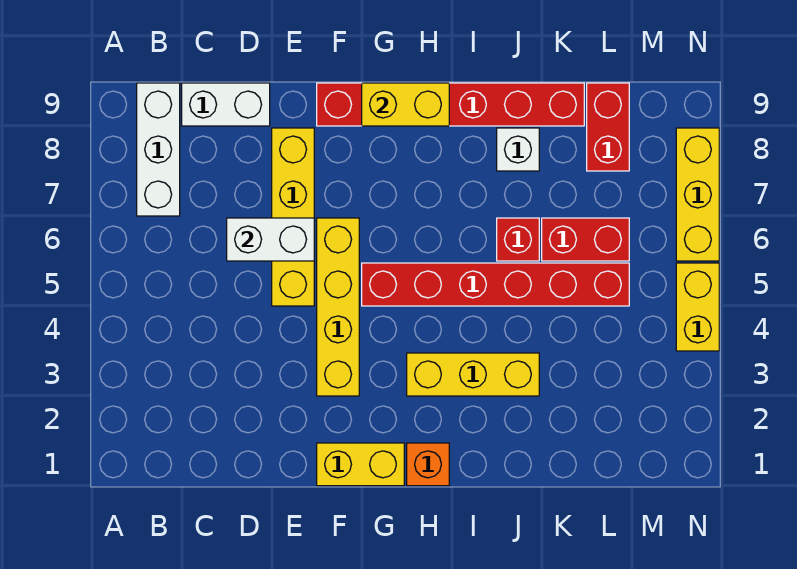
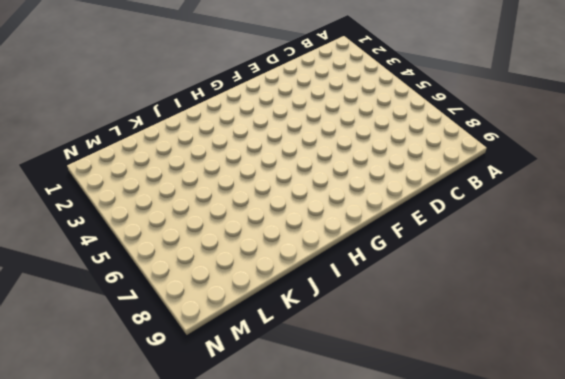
none -> white 1x3 brick [137,83,180,216]
none -> white 1x2 brick [182,83,270,126]
none -> yellow 1x4 brick [272,128,314,306]

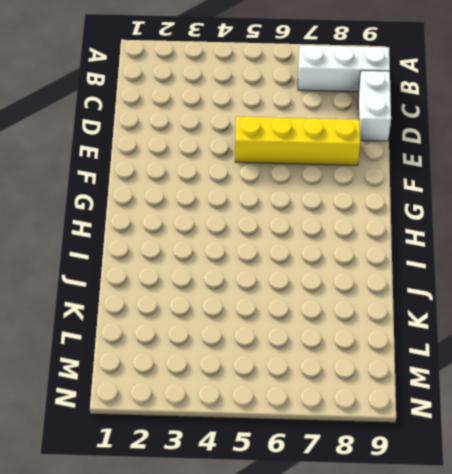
none -> yellow 1x2 brick [317,443,404,486]
none -> yellow 1x4 brick [317,218,359,396]
none -> red 1x6 brick [317,83,584,126]

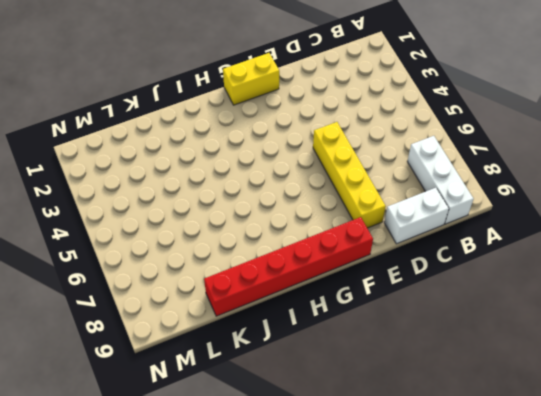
none -> yellow 1x4 brick [317,218,359,396]
none -> red 1x6 brick [362,263,629,306]
none -> orange 1x1 brick [407,443,449,486]

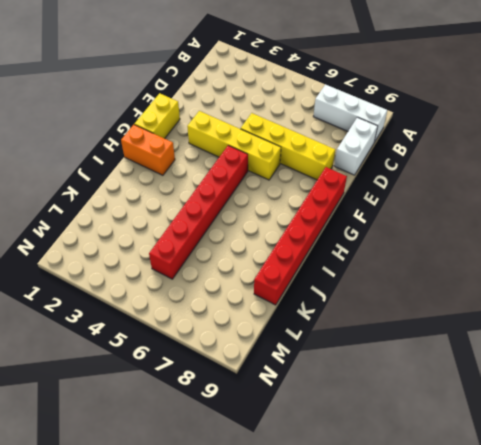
orange 1x2 brick [121,125,175,175] -> orange 1x1 brick [407,443,449,486]
none -> yellow 1x3 brick [407,353,539,396]
none -> red 1x1 brick [497,218,539,261]
none -> white 1x1 brick [497,128,539,171]

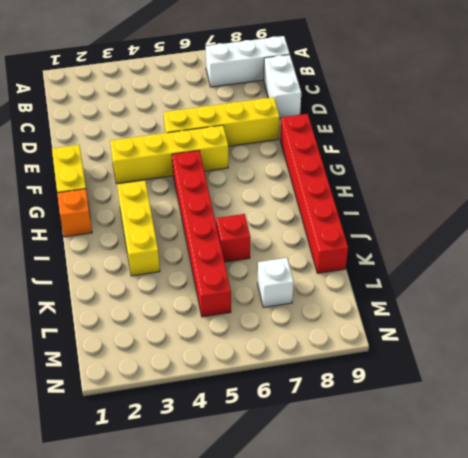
white 1x1 brick [257,258,294,307] -> white 1x1 brick moved to [497,128,539,171]
none -> red 1x2 brick [542,218,629,261]
none -> red 1x2 brick [587,83,629,171]
none -> yellow 1x2 brick [676,263,719,351]

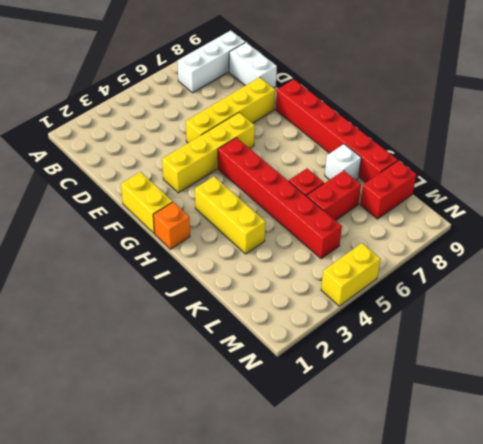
red 1x2 brick [307,171,361,221] -> red 1x2 brick turned to [542,218,629,261]
none -> yellow 1x3 brick [676,128,719,261]
none -> white 1x2 brick [227,218,314,261]
none -> yellow 1x2 brick [362,83,449,126]

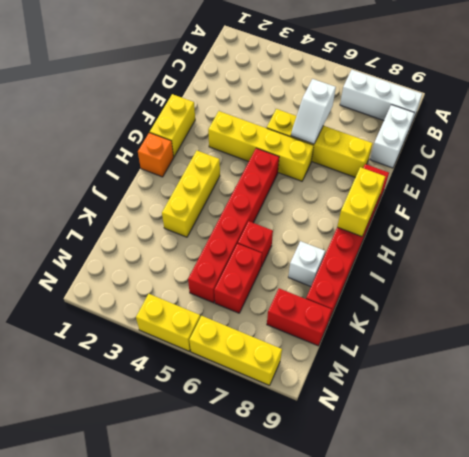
white 1x2 slope [291,79,336,144] -> white 1x2 brick [227,218,314,261]

